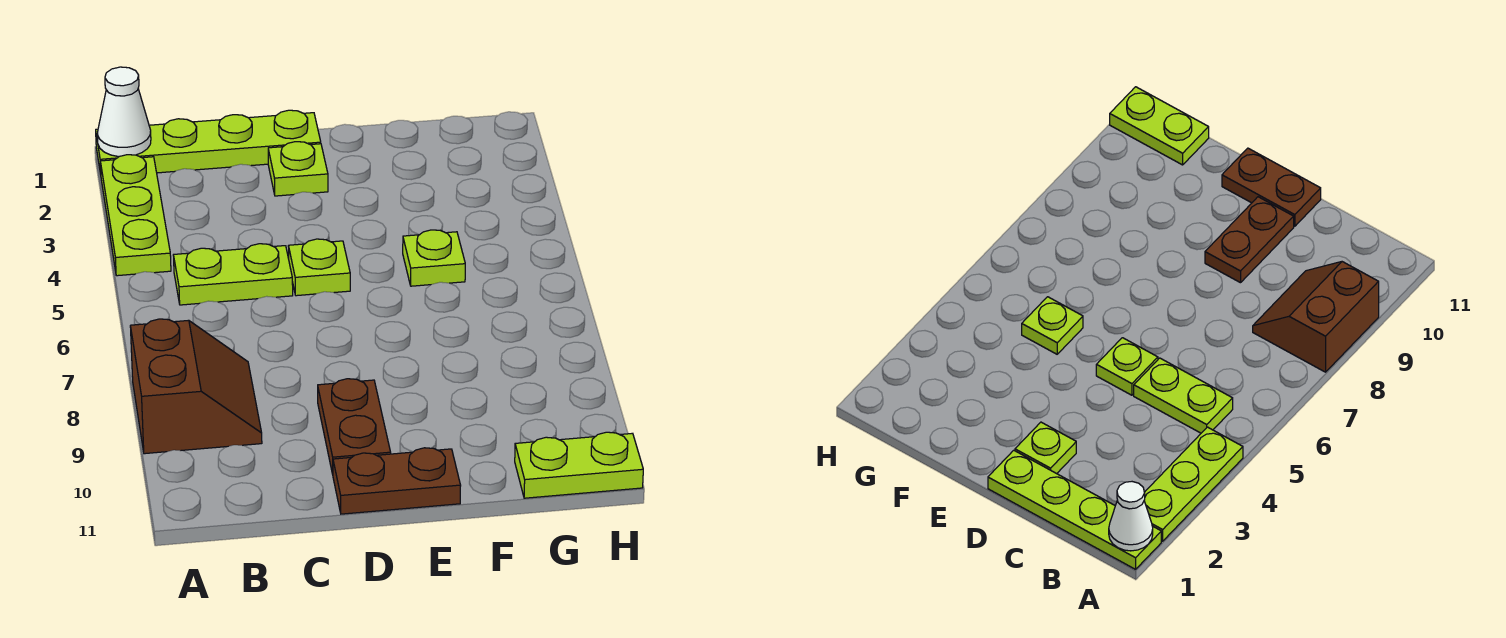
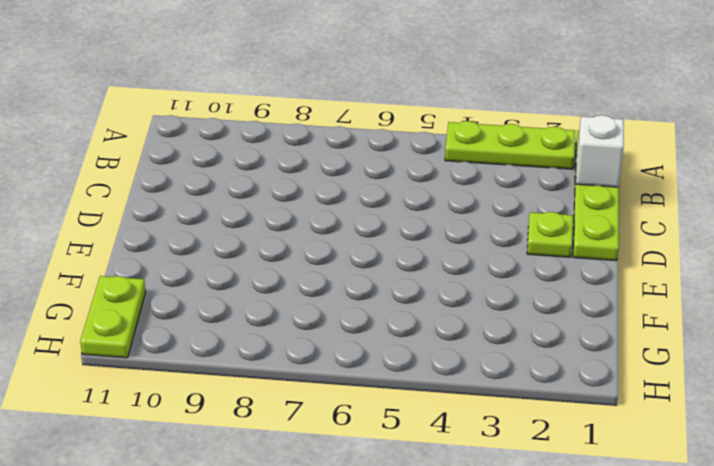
white 1x1 brick [576,115,624,187] -> none
none -> brown 2x2 slope [130,319,262,454]
none -> lime 1x2 plate [173,244,293,305]

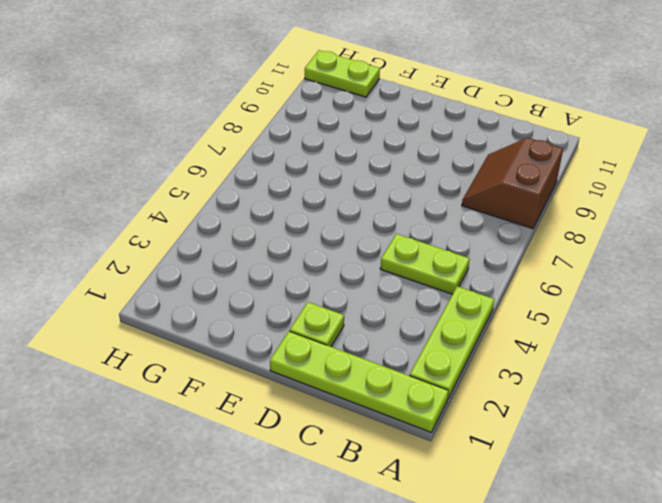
none -> lime 1x1 plate [288,239,350,296]
none -> brown 1x2 plate [318,379,391,474]

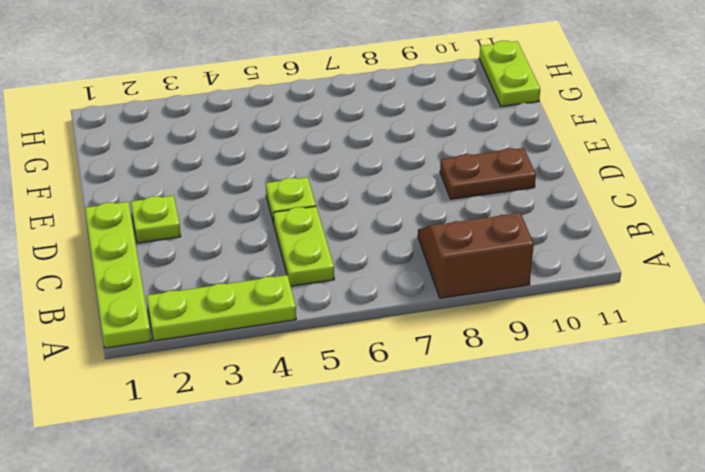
none -> brown 1x2 plate [333,448,461,514]
none -> lime 1x1 plate [403,230,465,286]

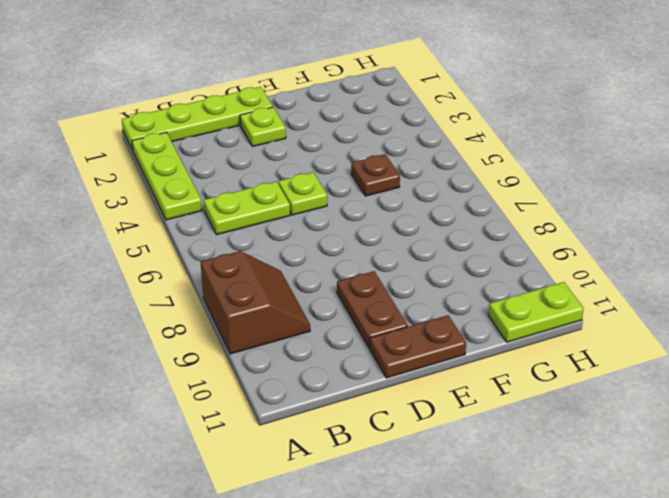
brown 1x1 plate [351,154,400,196] -> lime 1x1 plate [403,230,465,286]
none -> white 1x1 cone [97,67,151,157]

